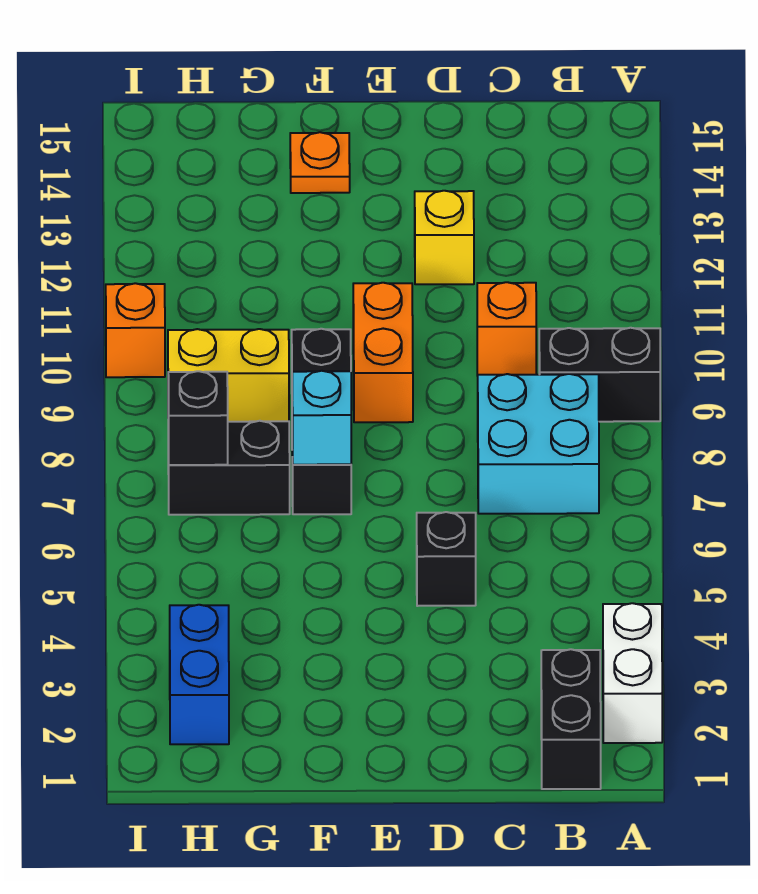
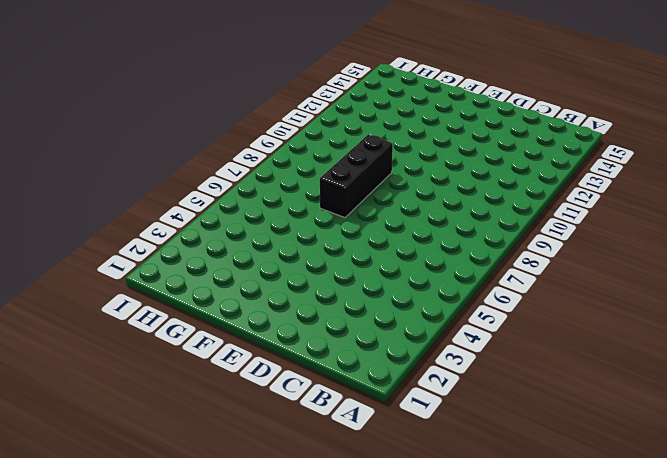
none -> white 1x2 brick [603,603,662,743]
none -> black 1x2 brick [539,328,660,422]
none -> black 1x2 brick [541,649,601,789]

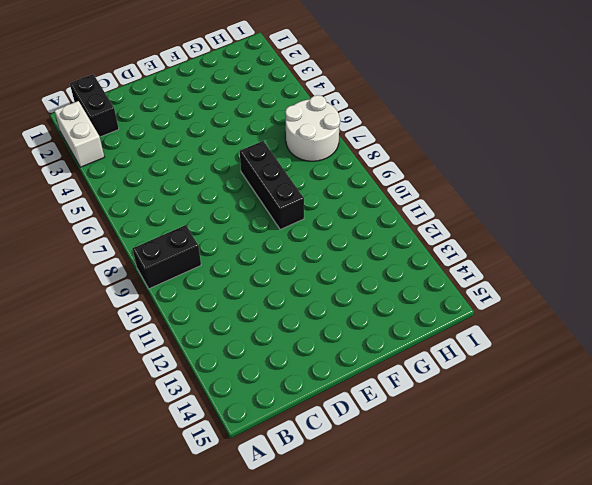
white 2x2 round brick [285,95,340,161] -> black 1x2 brick [168,421,290,515]
none -> cyan 2x2 brick [478,374,599,514]
none -> orange 1x1 brick [477,282,536,376]
none -> black 1x1 brick [417,512,476,606]

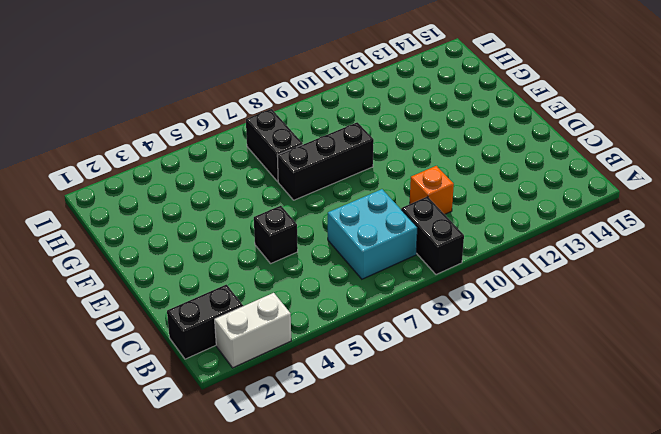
none -> yellow 1x1 brick [415,191,474,284]
none -> orange 1x2 brick [353,283,413,422]
none -> orange 1x1 plate [290,132,350,193]

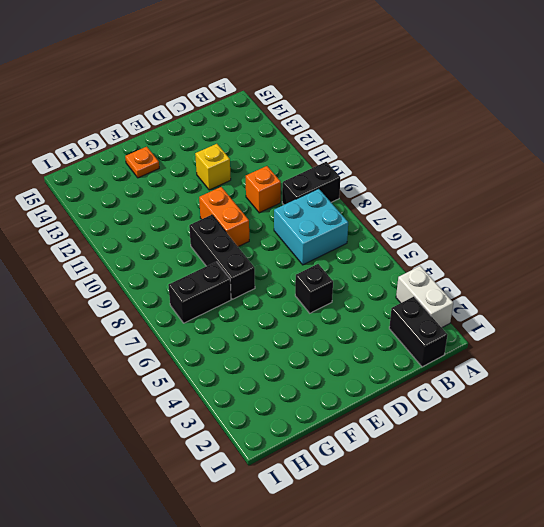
none -> yellow 1x2 brick [168,329,289,422]
none -> blue 1x2 brick [170,605,229,744]
none -> orange 1x1 brick [106,283,165,377]

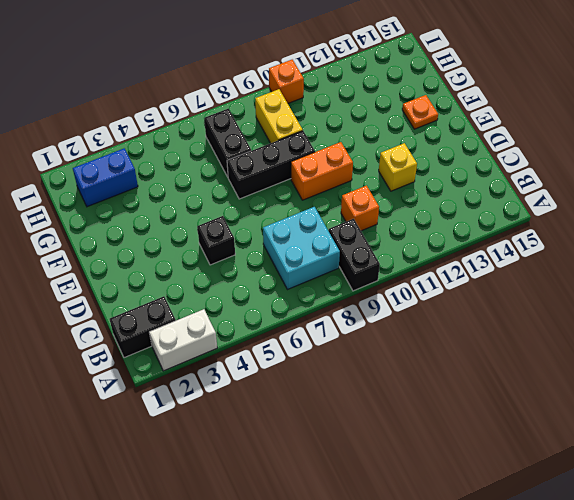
none -> cyan 1x1 brick [292,371,351,465]
none -> black 1x1 brick [168,371,228,465]

